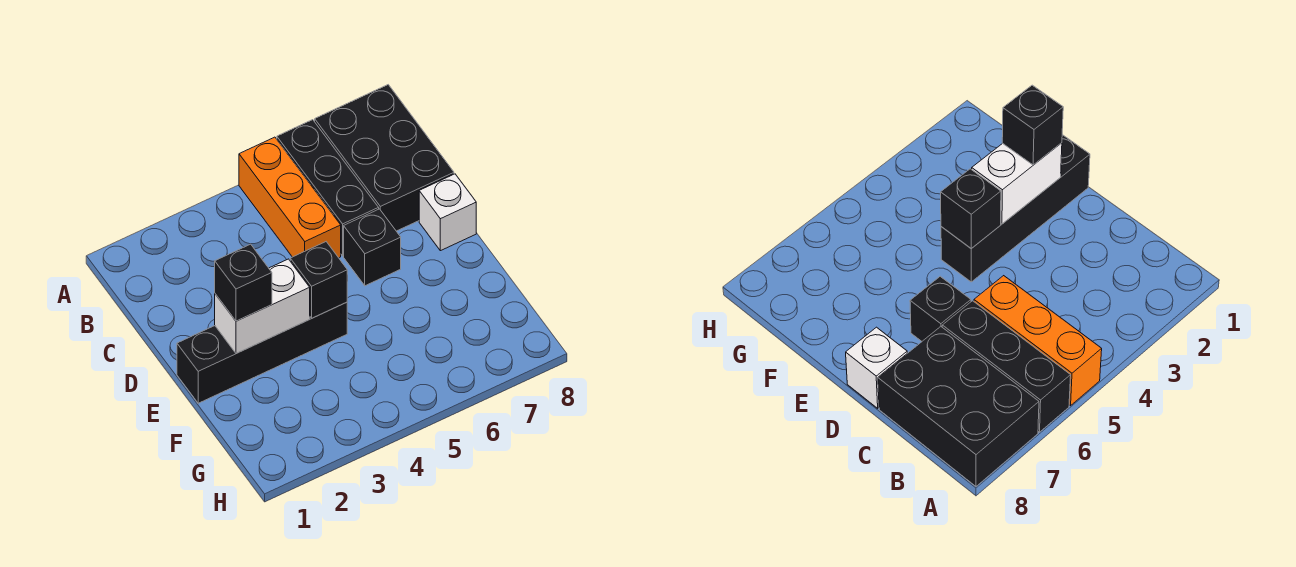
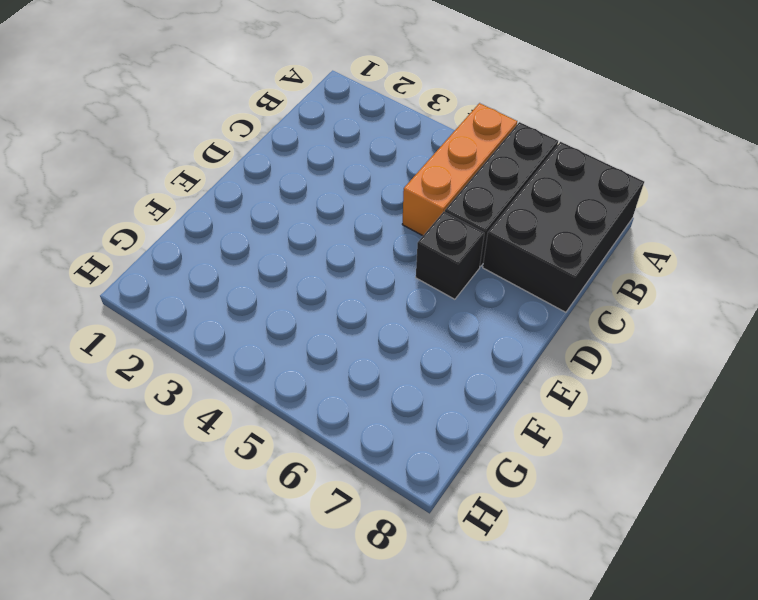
none -> white 1x1 brick [419,174,476,251]
none -> black 1x4 brick [177,302,347,403]

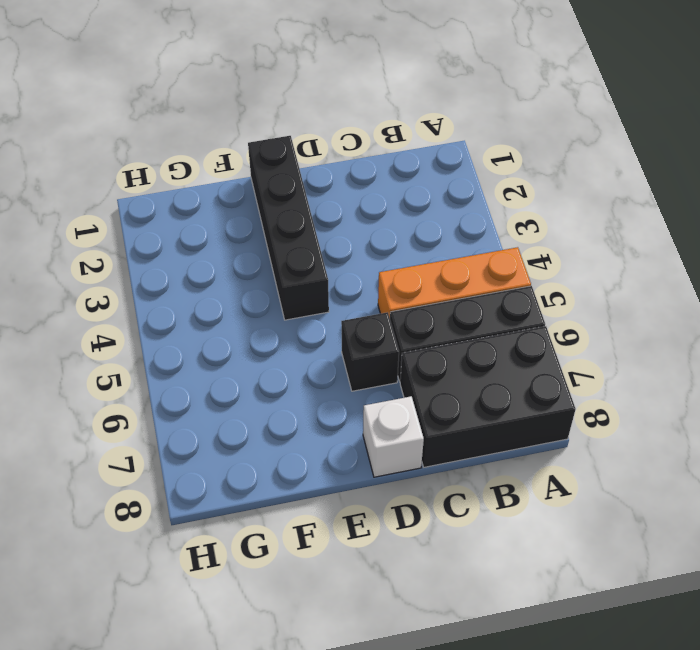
none -> white 1x2 brick [215,259,310,354]
none -> black 1x1 brick [290,242,347,318]

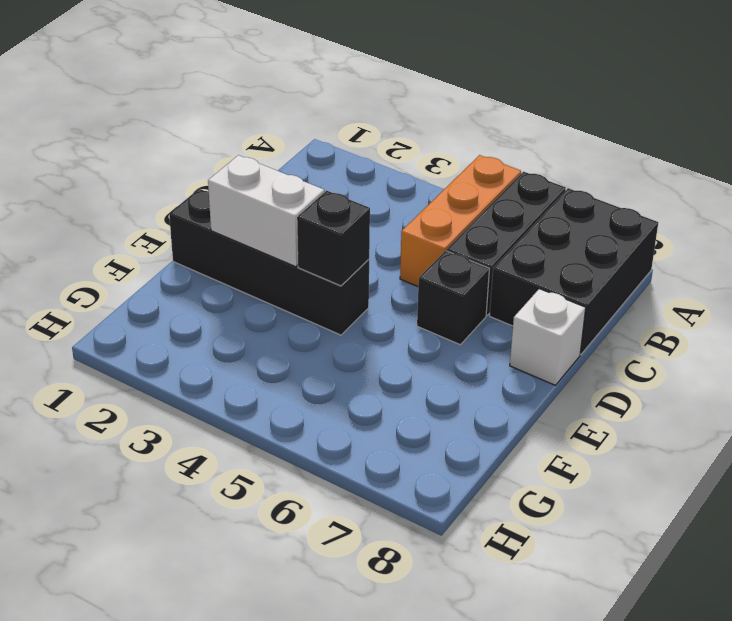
none -> black 1x1 brick [215,244,272,321]

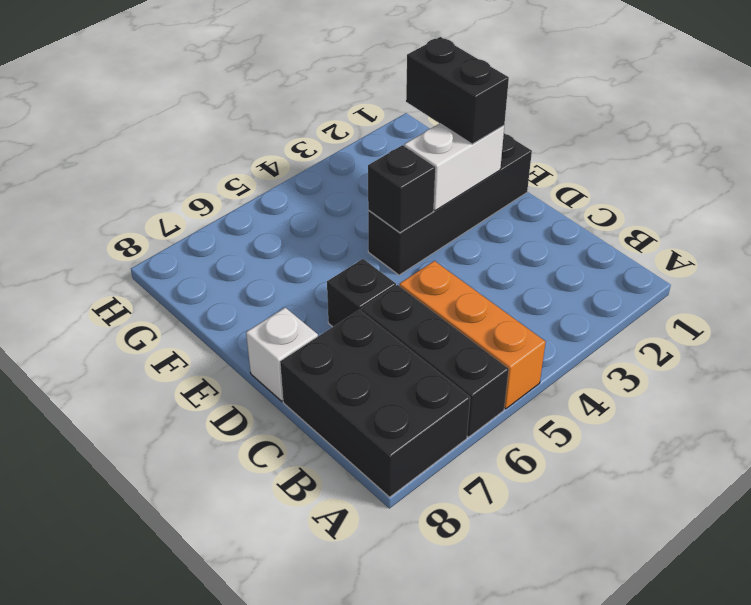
black 1x2 brick [406,37,509,144] -> black 1x1 brick [215,244,272,321]

